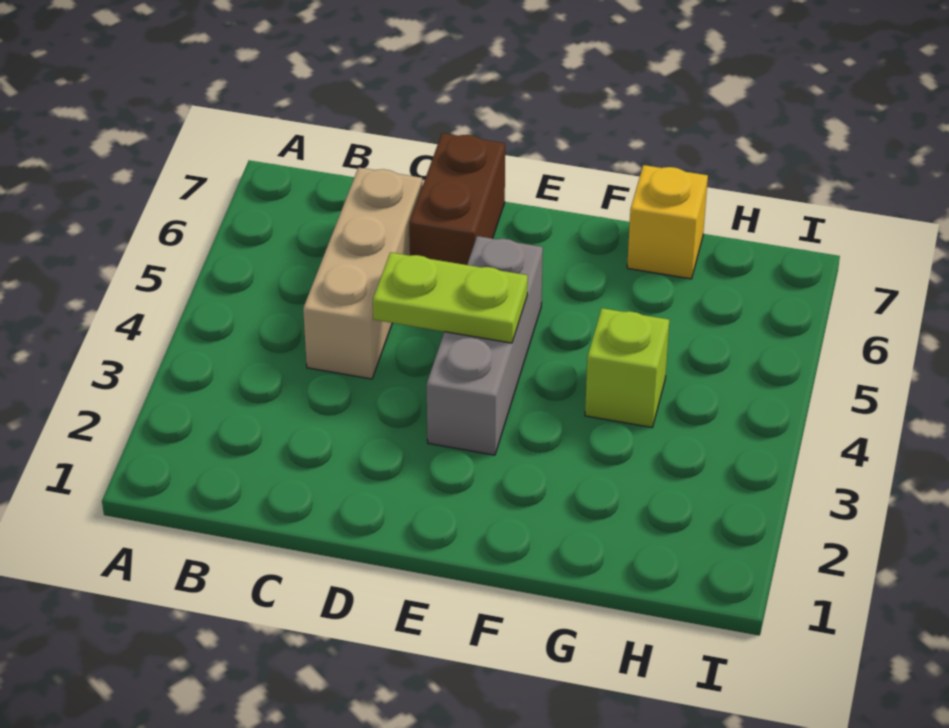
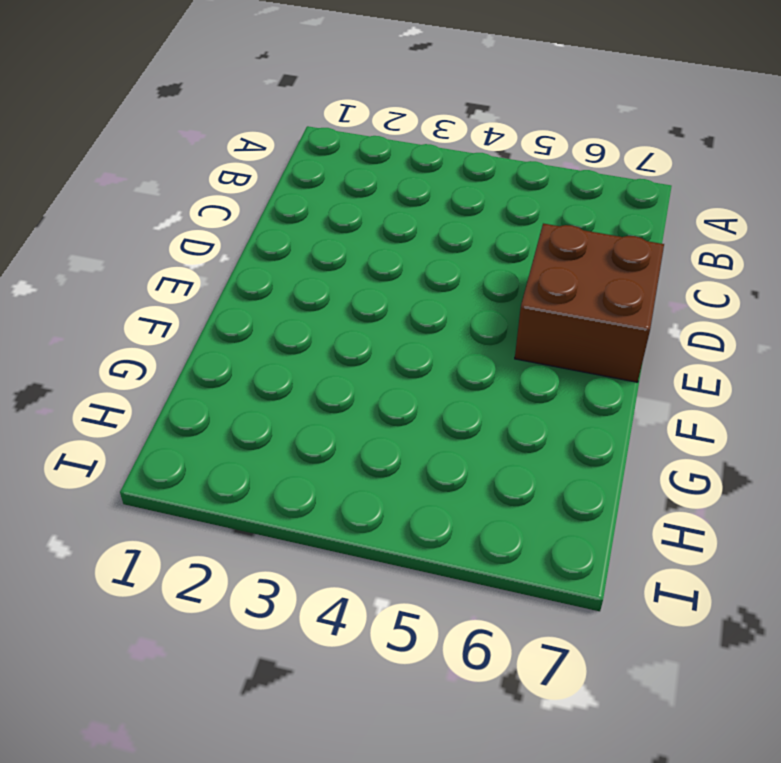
brown 2x2 brick [515,224,664,382] -> brown 1x2 brick [409,133,505,265]
none -> tan 1x3 brick [303,167,422,379]
none -> grey 1x3 brick [427,236,543,455]

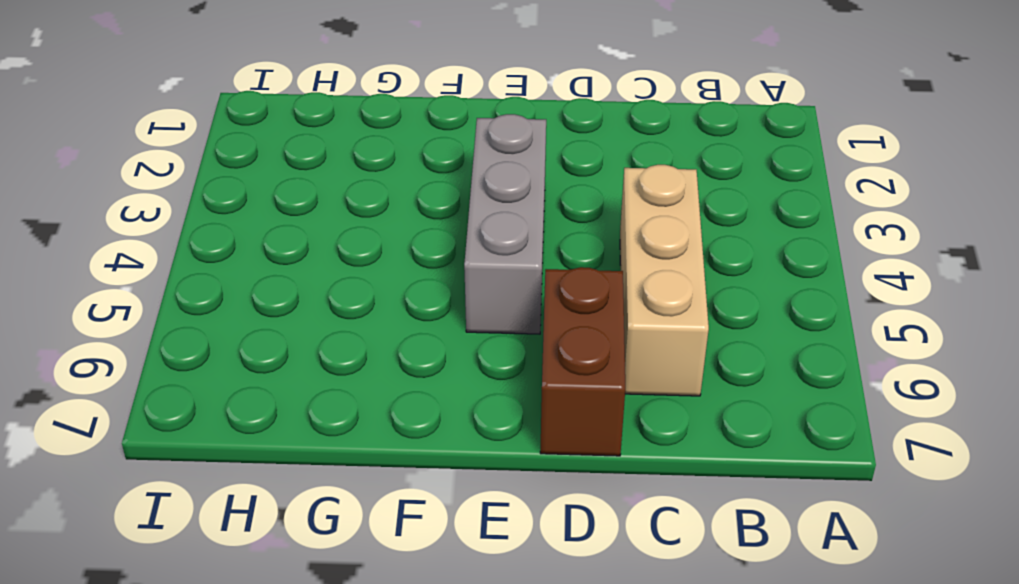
none -> lime 1x1 brick [585,308,669,427]
none -> yellow 1x1 brick [627,165,708,279]

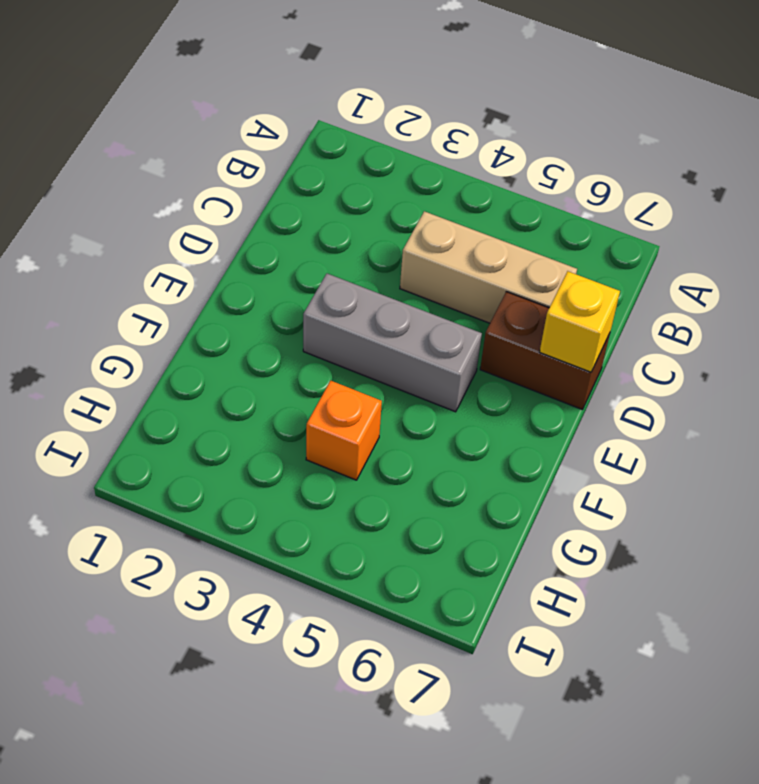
yellow 1x1 brick [539,271,620,372] -> yellow 1x1 brick moved to [627,165,708,279]
orange 1x1 brick [306,381,382,480] -> lime 1x1 brick [585,308,669,427]
none -> lime 1x2 plate [373,252,528,343]

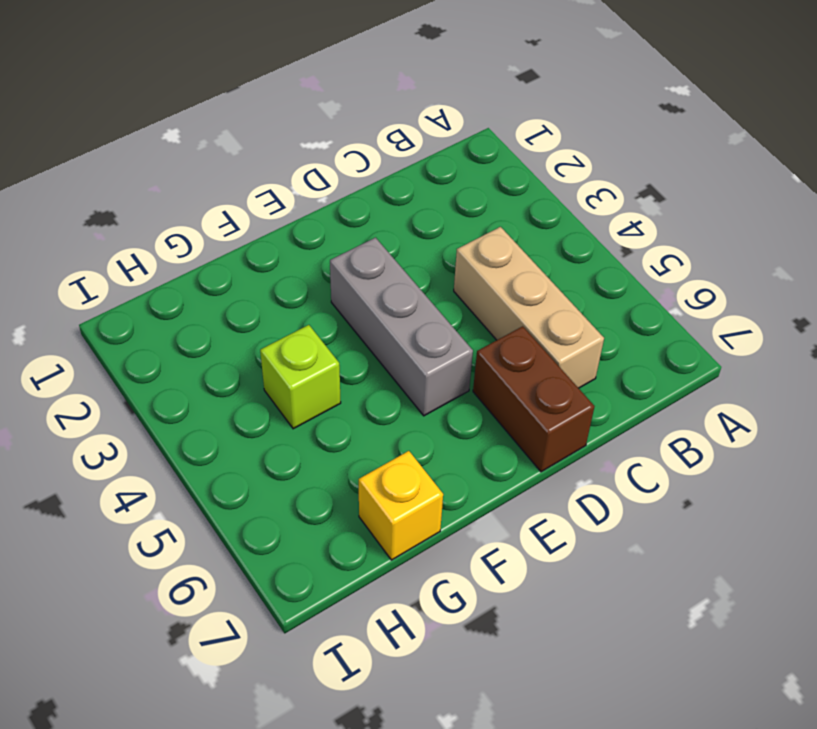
none -> lime 1x2 plate [373,252,528,343]

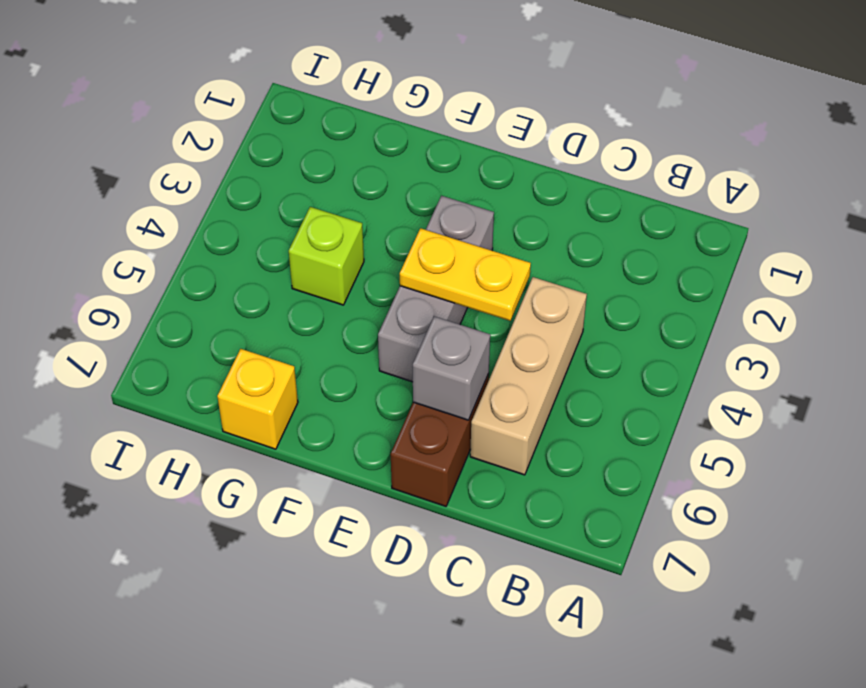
yellow 1x2 plate [400,228,531,321] -> lime 1x2 plate [373,252,528,343]
grey 1x1 brick [413,316,490,420] -> none

